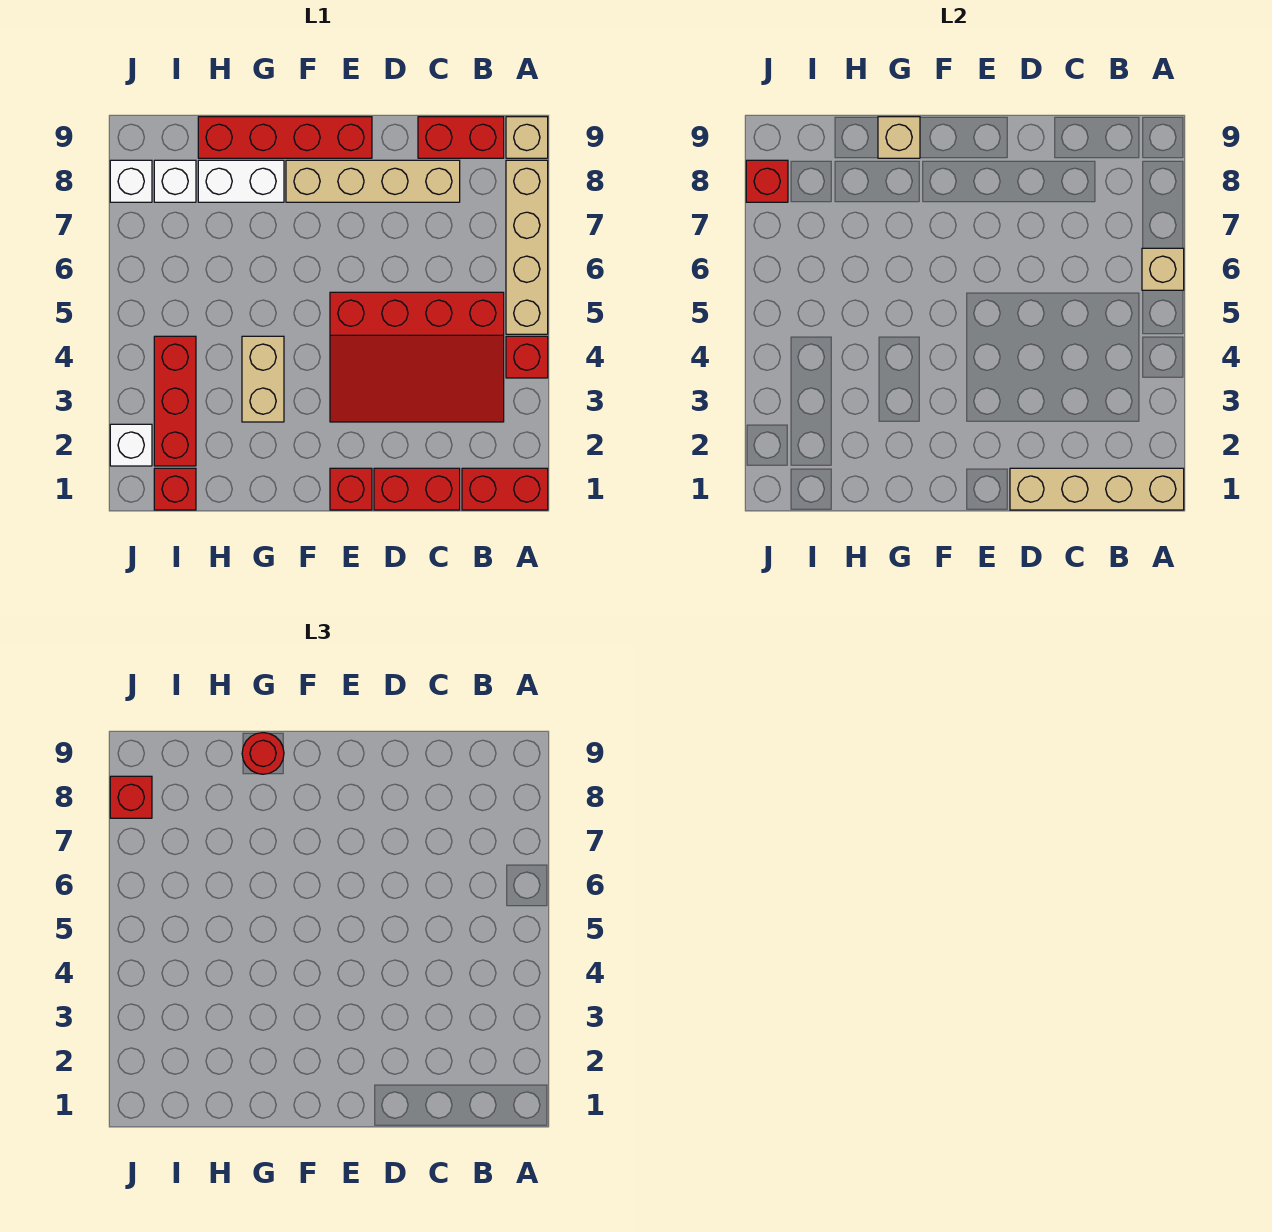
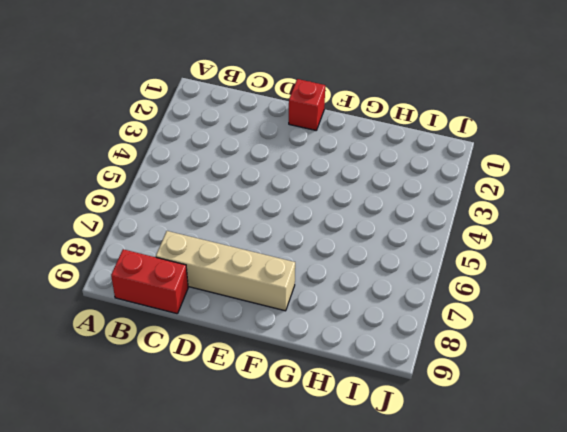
none -> red 1x2 brick [462,468,548,510]
none -> red 1x1 brick [506,336,548,378]
none -> tan 1x4 brick [506,160,548,334]

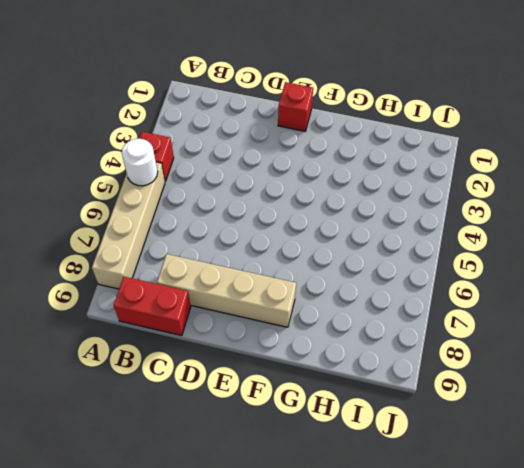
white 1x1 round brick [122,139,158,186] -> none
none -> red 1x2 brick [462,468,548,510]
none -> tan 1x1 brick [506,117,548,158]
none -> red 3x4 slope [330,292,504,422]

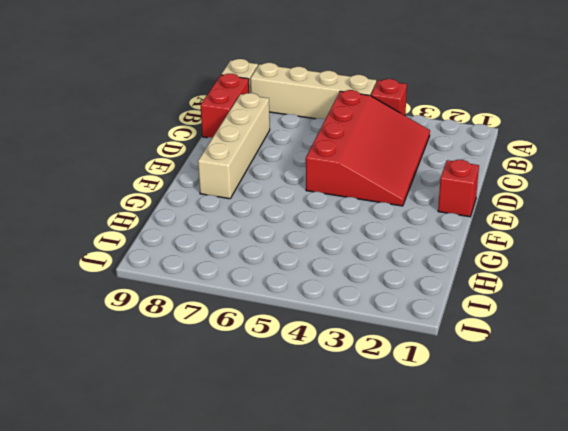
none -> red 1x2 brick [462,468,548,510]
none -> red 1x2 brick [374,468,460,510]
none -> red 1x4 brick [198,117,372,158]

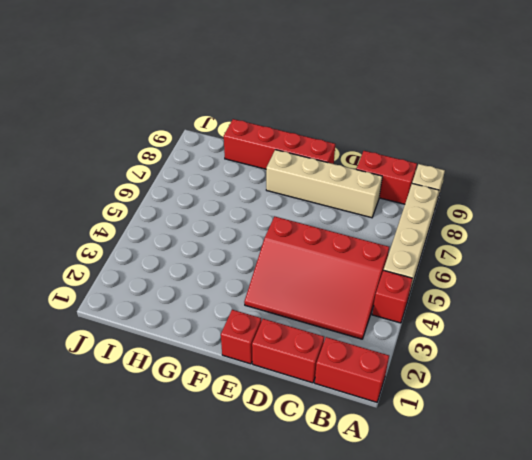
none -> tan 1x2 brick [242,336,284,422]
none -> white 1x2 brick [198,160,284,202]
none -> red 1x1 brick [154,468,196,510]

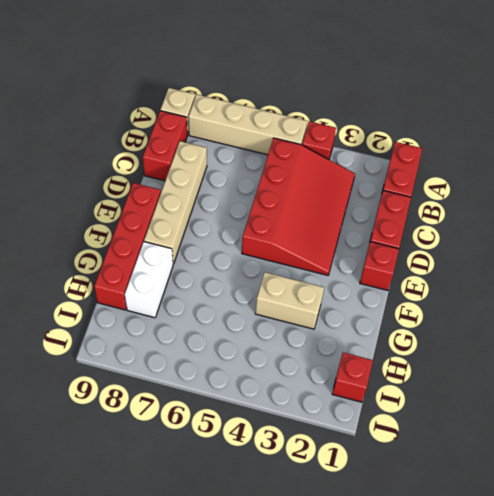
none -> red 1x3 brick [154,336,196,466]
none -> white 1x1 brick [154,160,196,202]
none -> white 1x1 brick [110,424,152,466]

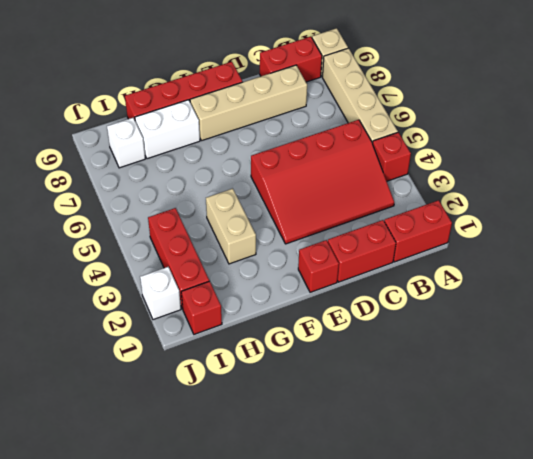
none -> white 1x1 brick [110,160,152,202]
none -> tan 1x4 brick [1010,468,1184,510]
none -> tan 1x1 brick [1142,248,1184,290]

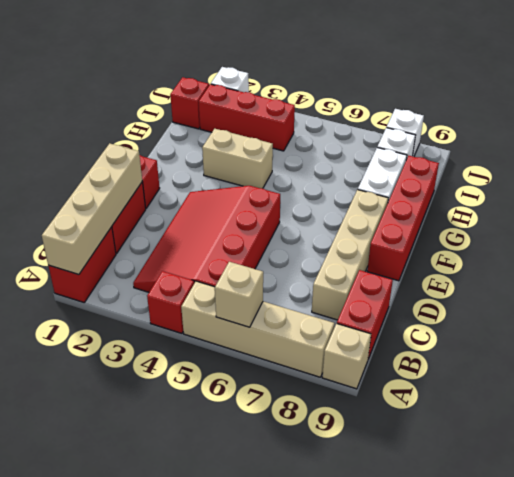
none -> tan 1x1 brick [878,117,920,158]
none -> red 1x1 brick [746,160,788,202]
none -> red 1x1 round brick [242,733,284,774]

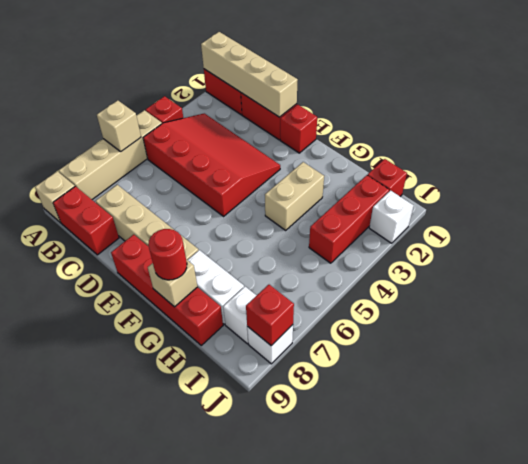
none -> red 1x1 brick [110,776,152,818]

